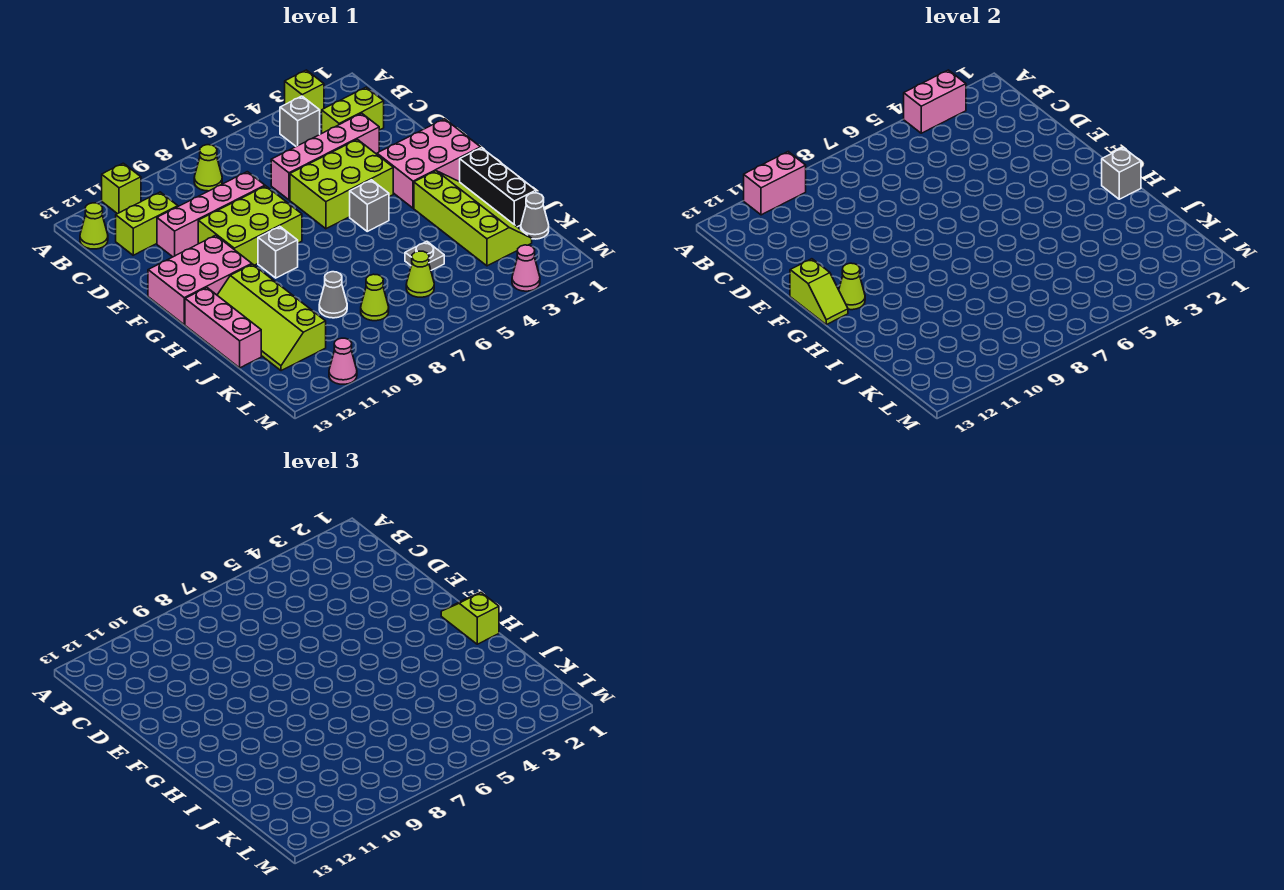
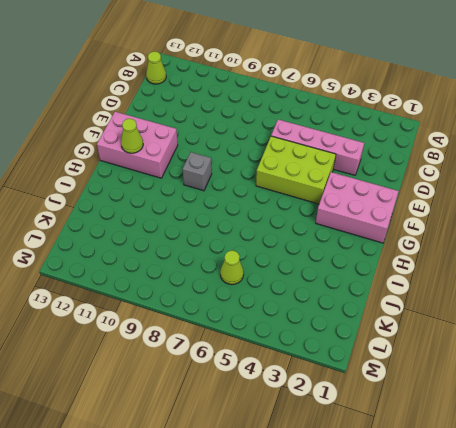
none -> lime 1x1 brick [285,70,324,113]
none -> lime 1x1 brick [102,163,141,214]
none -> grey 1x1 brick [280,96,320,146]
none -> lime 1x1 cone [194,145,222,191]

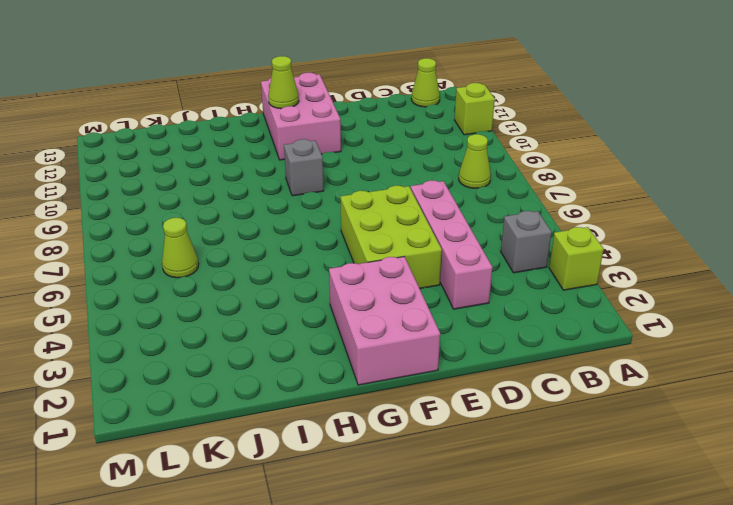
none -> lime 1x2 brick [322,87,384,133]
none -> lime 1x2 brick [116,192,178,255]
none -> pink 1x4 brick [157,172,265,257]
none -> lime 2x3 brick [198,186,302,265]

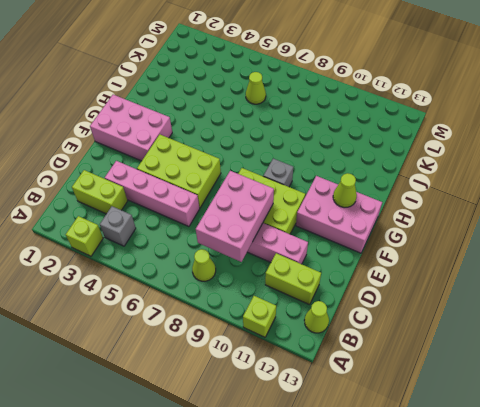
pink 2x3 brick [196,171,274,262] -> none
none -> grey 1x1 brick [350,180,389,231]
none -> black 1x3 brick [460,148,536,227]
none -> lime 2x4 slope [414,171,532,266]
none -> lime 2x4 slope [217,264,326,371]

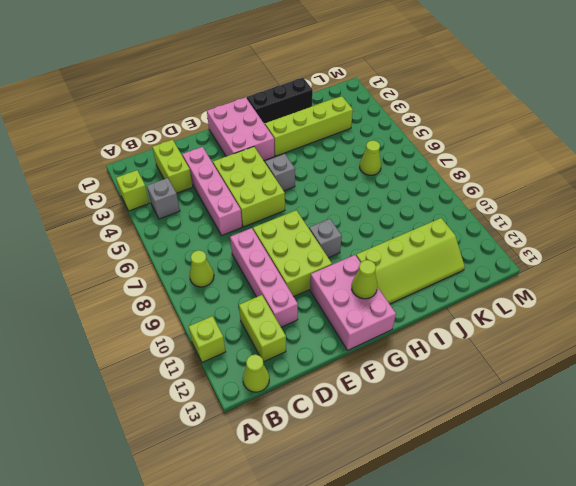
none -> pink 1x3 brick [185,288,261,368]
none -> grey 1x1 plate [405,241,444,270]
none -> grey 1x1 cone [319,272,347,318]
none -> grey 1x1 cone [521,193,549,239]

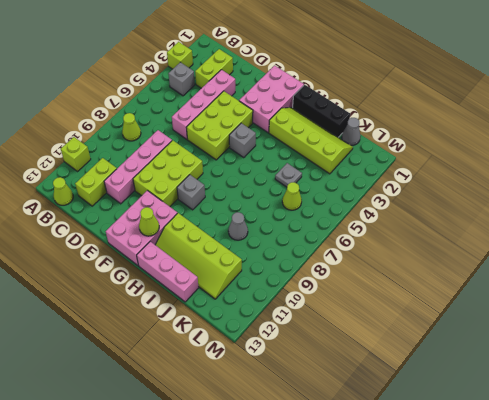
none -> lime 1x1 cone [361,274,389,321]
none -> pink 1x1 cone [512,245,540,291]
none -> pink 1x1 cone [329,338,357,384]
none -> pink 1x2 brick [904,70,966,133]

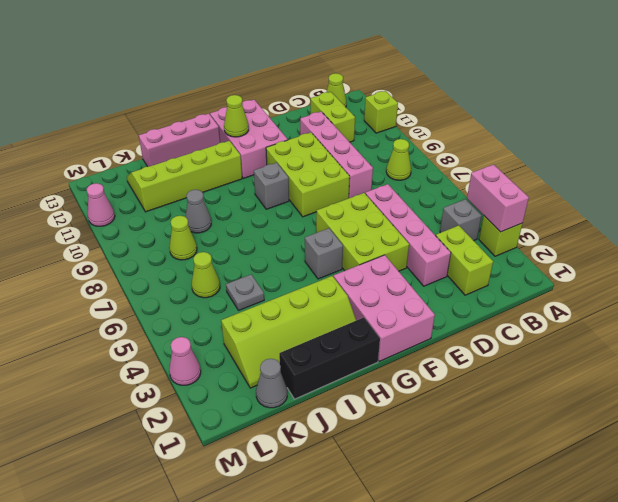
none -> pink 1x2 brick [744,152,806,215]
none -> lime 1x2 slope [790,259,848,325]
none -> grey 1x1 brick [1102,148,1141,199]
none -> lime 1x2 slope [441,592,499,644]

